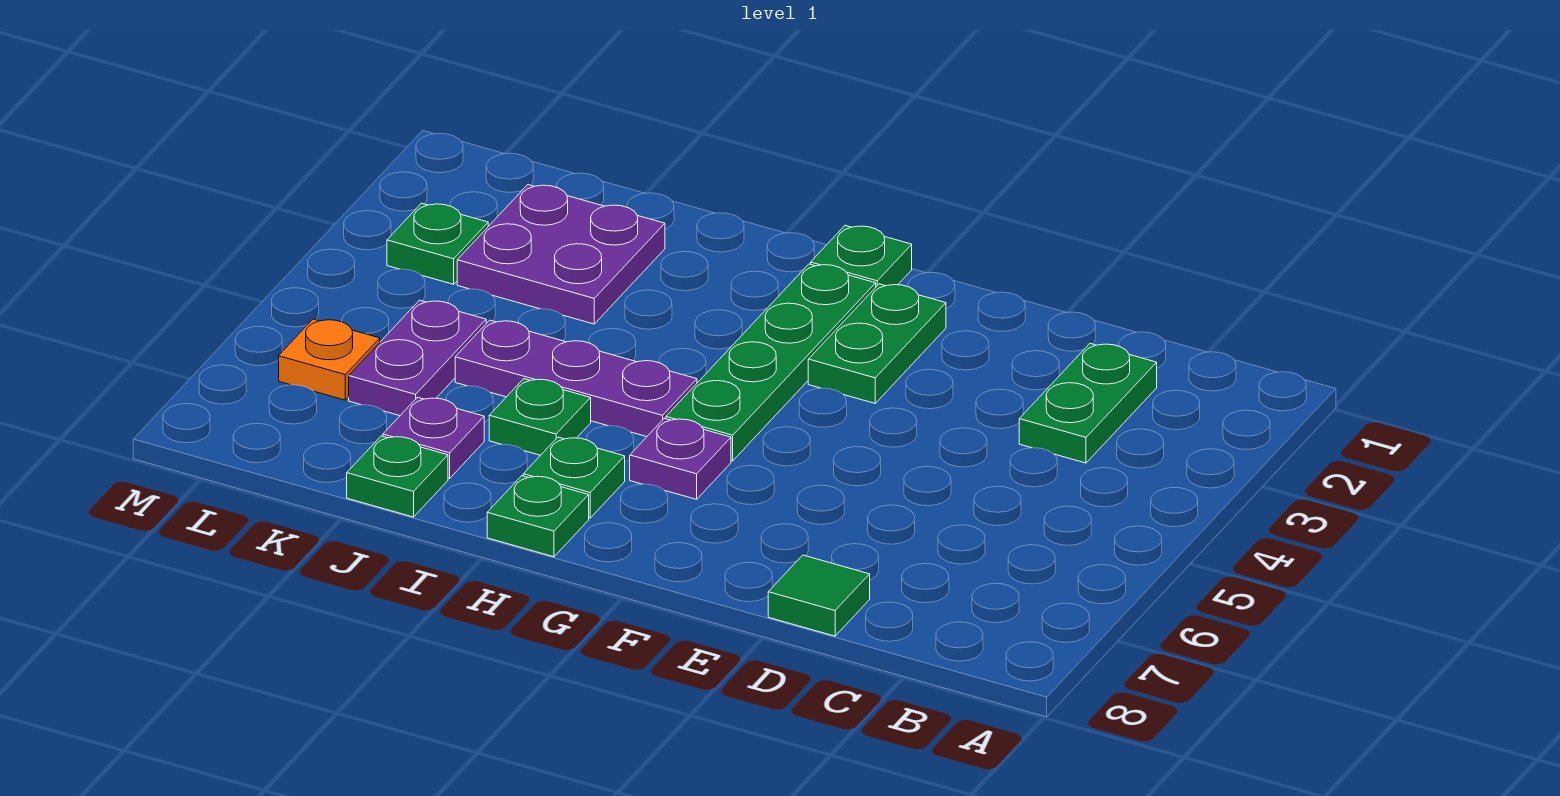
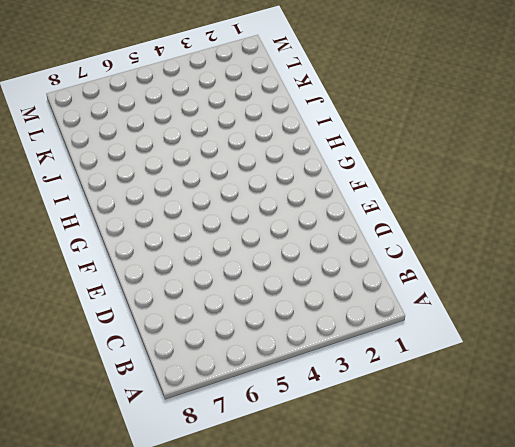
none -> green 1x2 plate [1019,344,1157,463]
none -> green 1x1 tile [768,555,870,636]
none -> green 1x2 plate [808,284,946,403]

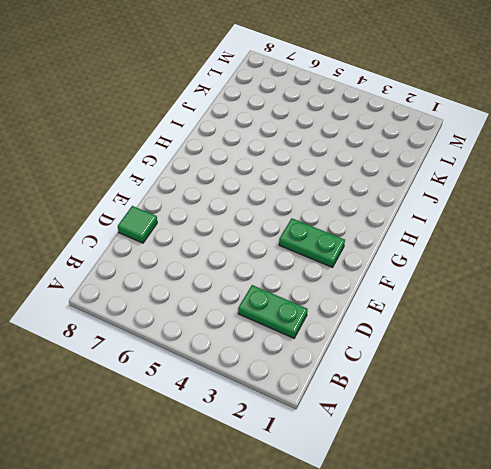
none -> green 1x1 plate [811,225,912,286]
none -> green 1x4 plate [666,264,876,461]
none -> purple 1x1 plate [630,418,731,499]

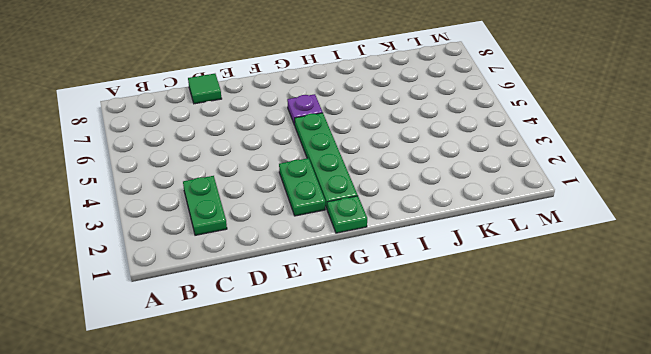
none -> purple 1x3 plate [455,320,697,437]
none -> green 1x1 plate [523,437,625,518]
none -> green 1x1 plate [487,476,589,557]

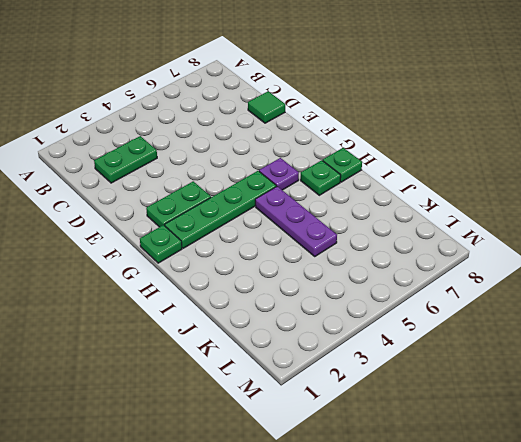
none -> green 1x1 plate [489,379,591,455]
none -> purple 2x2 plate [457,185,665,324]
none -> purple 1x1 plate [383,397,484,478]

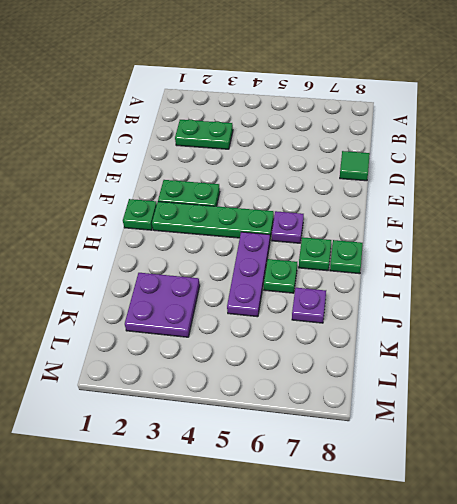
none -> green 1x1 plate [347,436,448,517]
none -> purple 1x2 plate [349,300,486,416]
none -> green 1x1 plate [387,203,488,284]

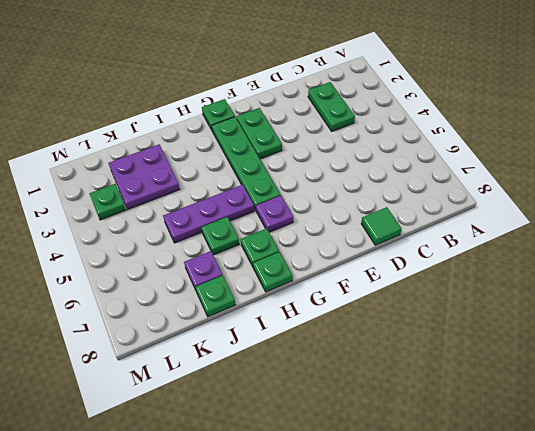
none -> purple 1x2 plate [349,300,486,416]
none -> orange 1x1 plate [279,319,380,400]

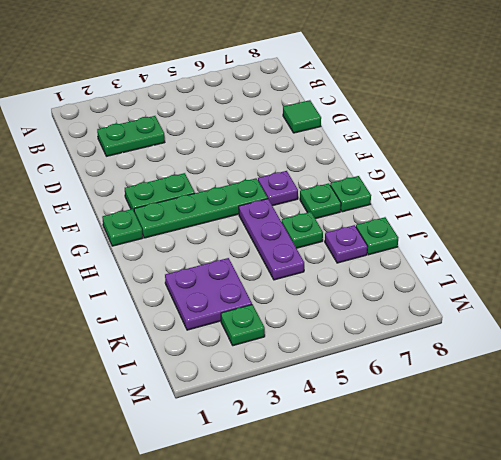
none -> purple 1x2 plate [349,300,486,416]
none -> orange 1x1 plate [279,319,380,400]

